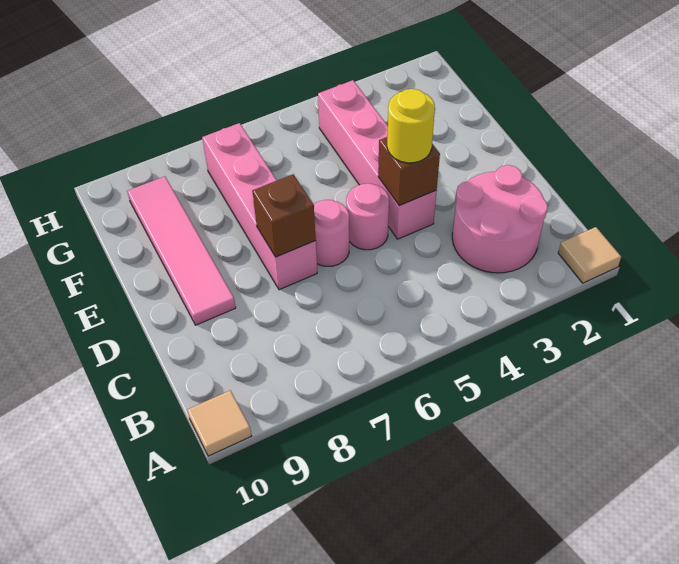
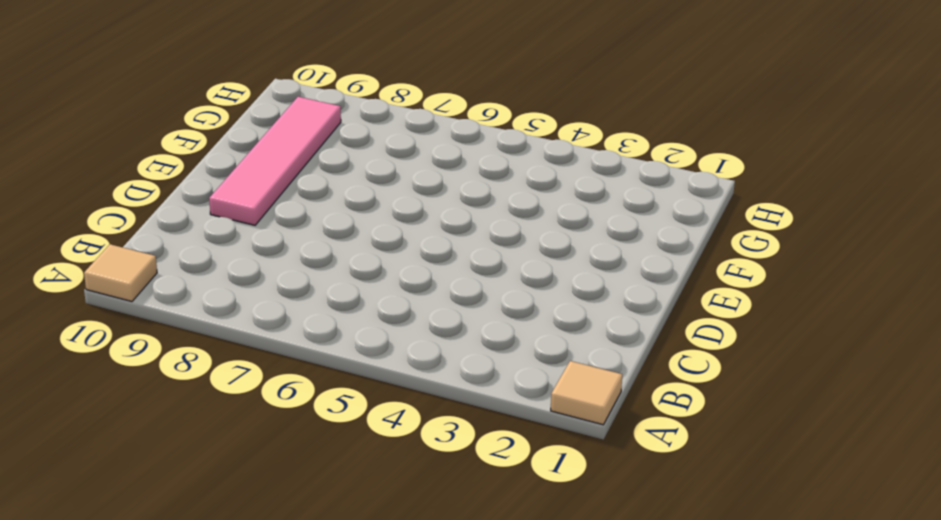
none -> pink 2x2 round brick [452,165,548,273]
none -> pink 1x4 brick [318,80,437,239]

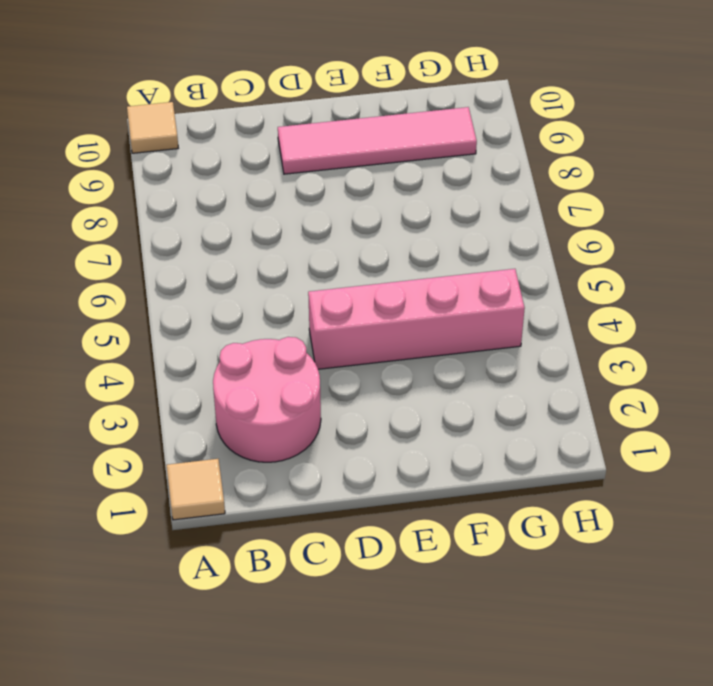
none -> pink 1x1 round brick [346,183,389,250]
none -> pink 1x1 round brick [314,200,349,266]

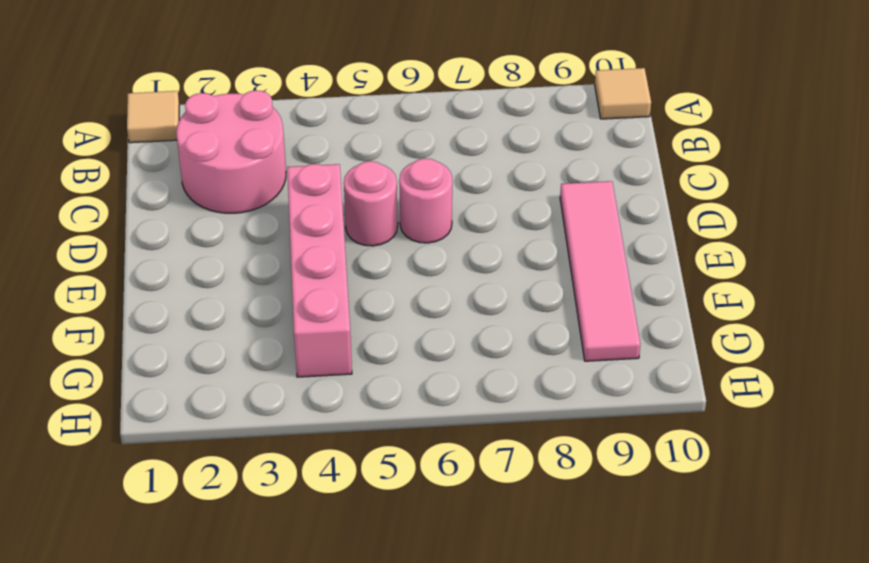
none -> pink 1x4 brick [202,123,317,290]
none -> brown 1x1 brick [378,137,440,206]

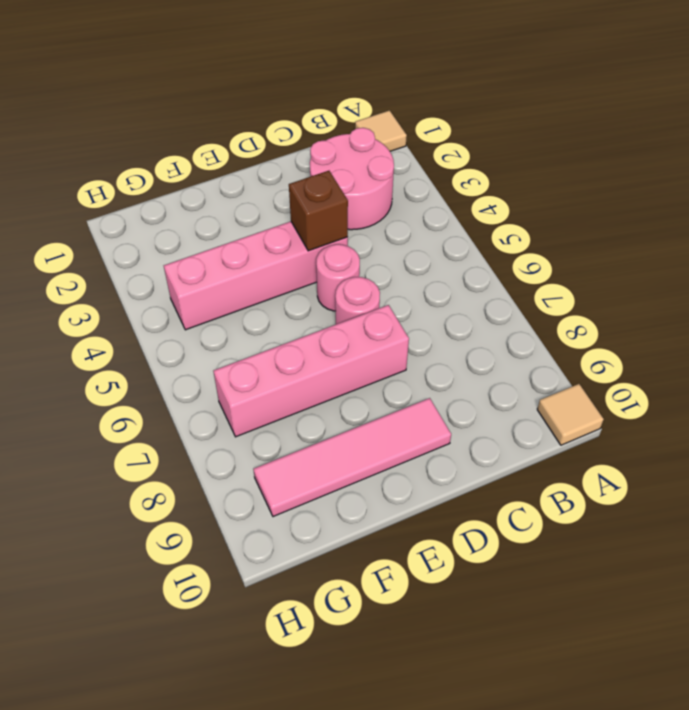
none -> brown 1x1 brick [252,174,316,257]
none -> yellow 1x1 round brick [387,89,435,163]

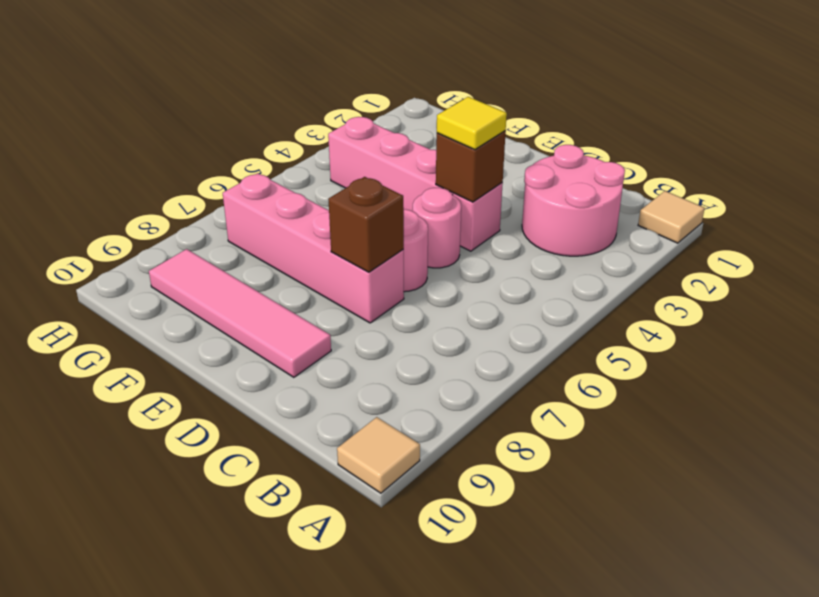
yellow 1x1 tile [437,97,507,150] -> yellow 1x1 round brick [387,89,435,163]

